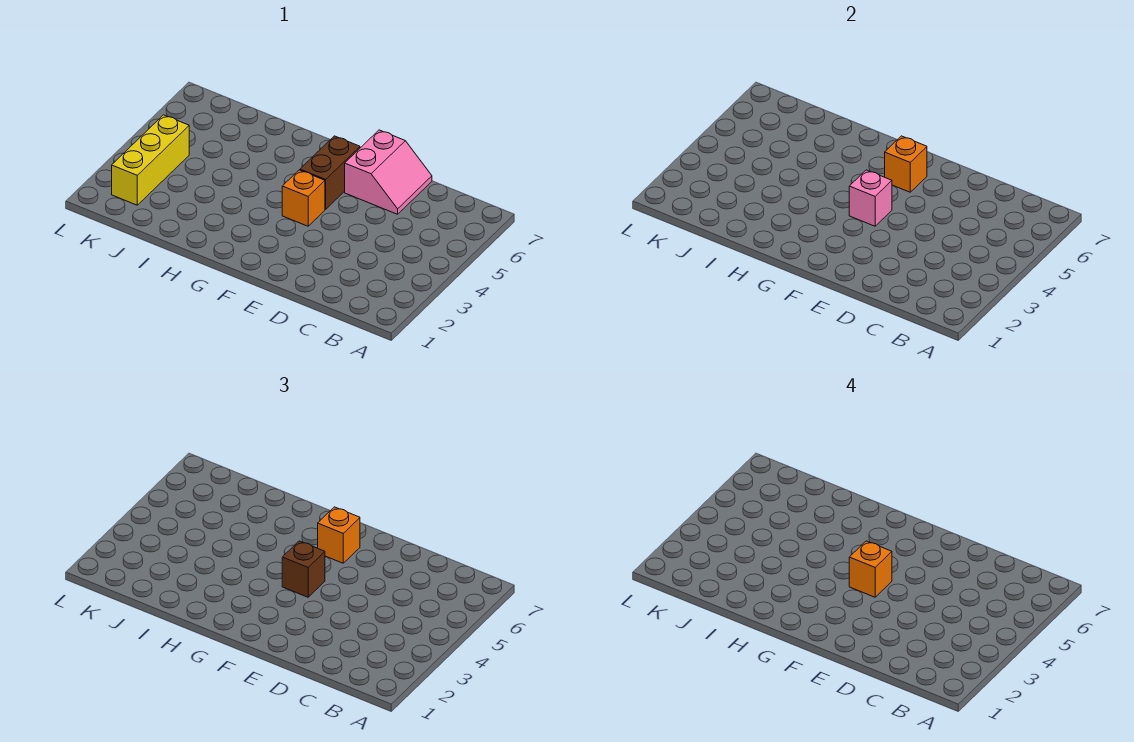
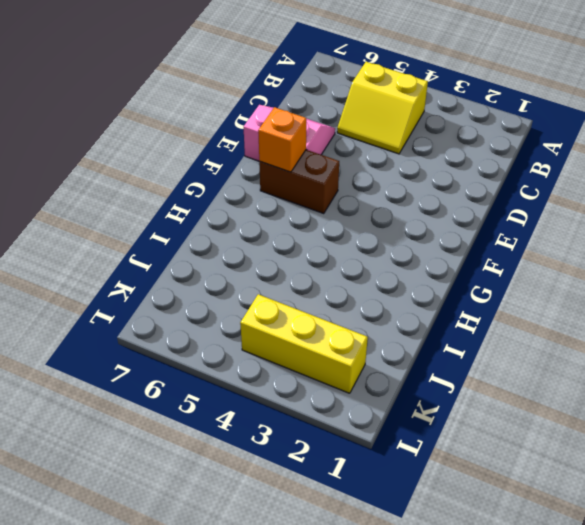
yellow 2x2 slope [337,62,428,154] -> none
none -> orange 1x1 brick [282,170,325,226]
none -> pink 1x1 brick [849,170,892,226]

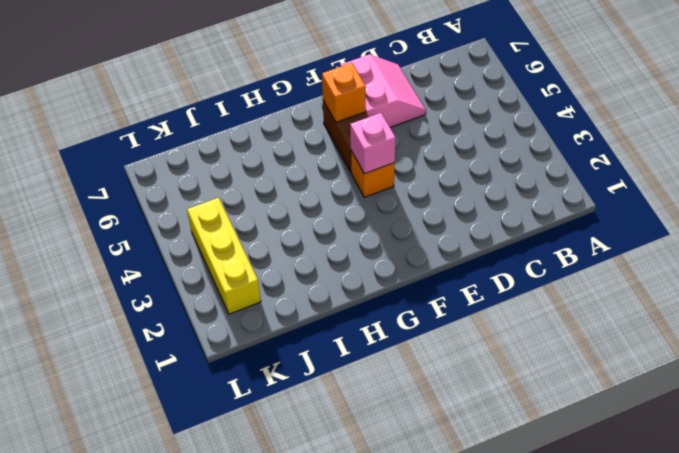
none -> brown 1x1 brick [282,541,325,597]
none -> orange 1x1 brick [318,507,360,563]

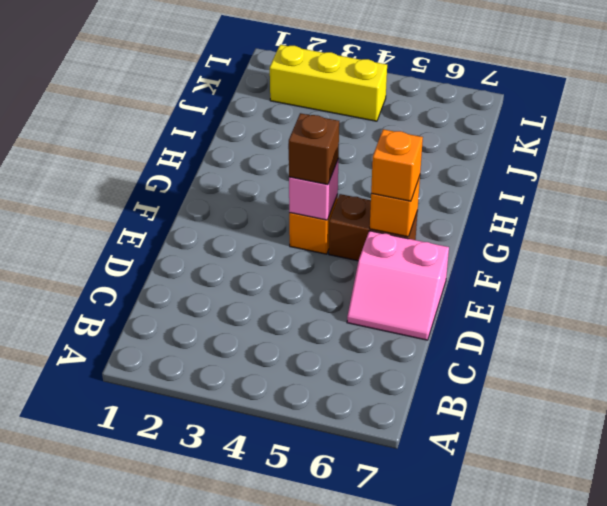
none -> orange 1x1 brick [849,541,892,597]

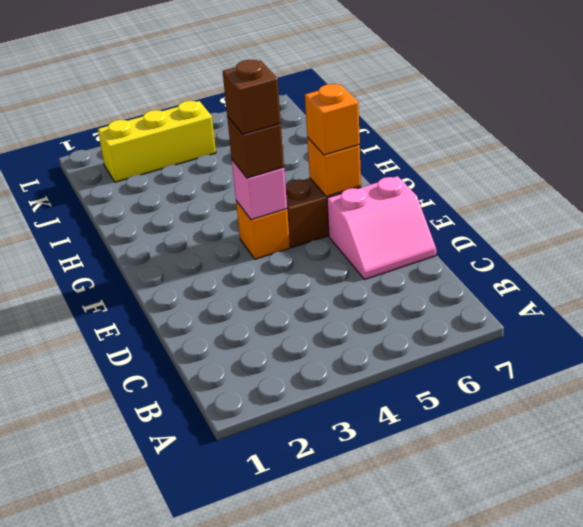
brown 1x1 brick [223,60,281,134] -> orange 1x1 brick [849,541,892,597]

